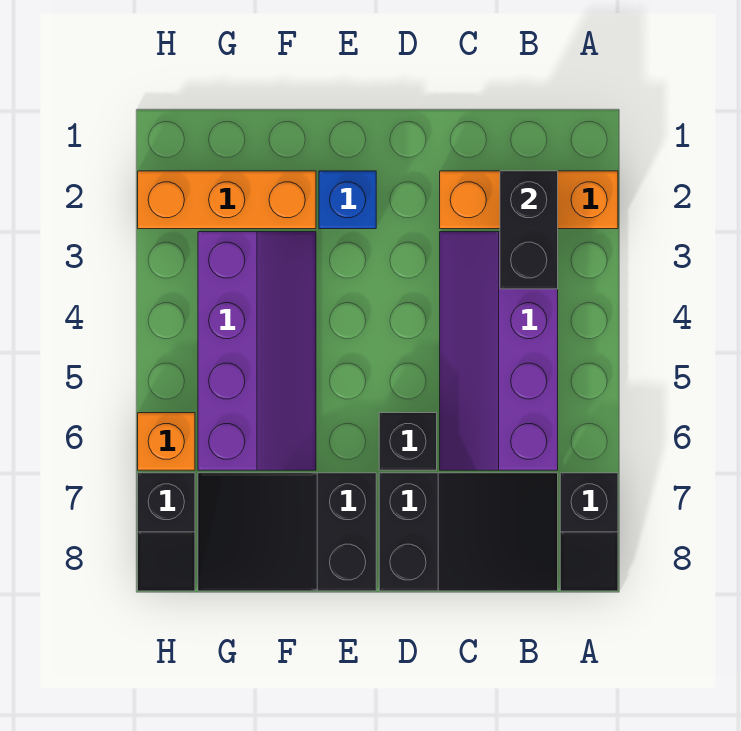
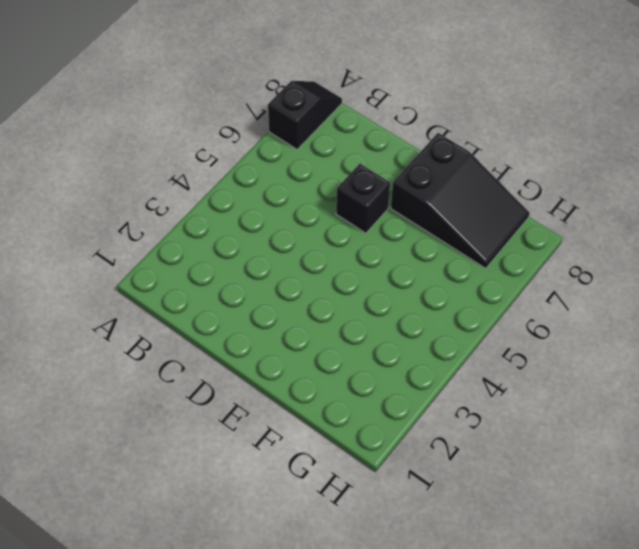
none -> orange 1x3 brick [440,171,618,229]
none -> purple 2x4 slope [440,232,558,470]
none -> black 2x3 slope [379,473,558,591]

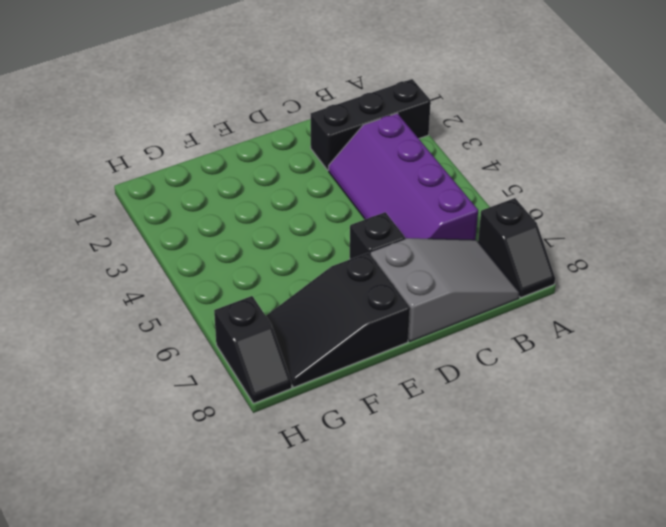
black 1x3 brick [311,79,431,170] -> orange 1x3 brick [440,171,618,229]
grey 2x3 slope [370,238,519,341] -> black 2x3 slope [379,473,558,591]
none -> blue 1x1 brick [319,171,376,229]
none -> orange 1x3 brick [138,171,316,229]
none -> purple 2x4 slope [198,232,316,470]

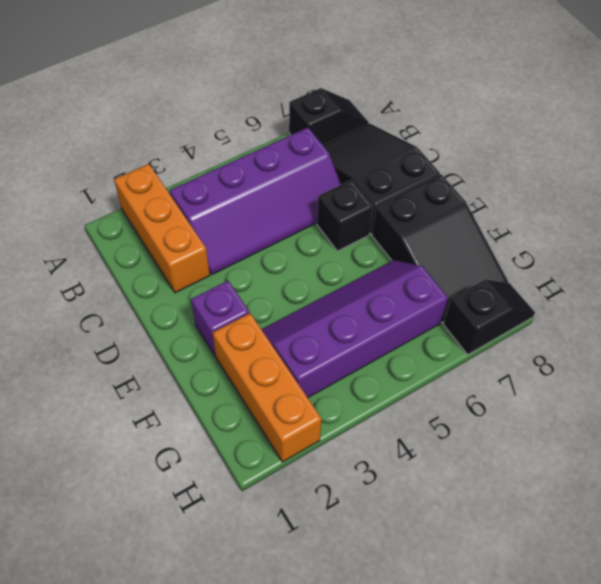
purple 1x1 brick [191,281,249,356] -> blue 1x1 brick [319,171,376,229]
none -> orange 1x1 brick [138,413,195,470]
none -> black 1x2 brick [500,171,558,289]

